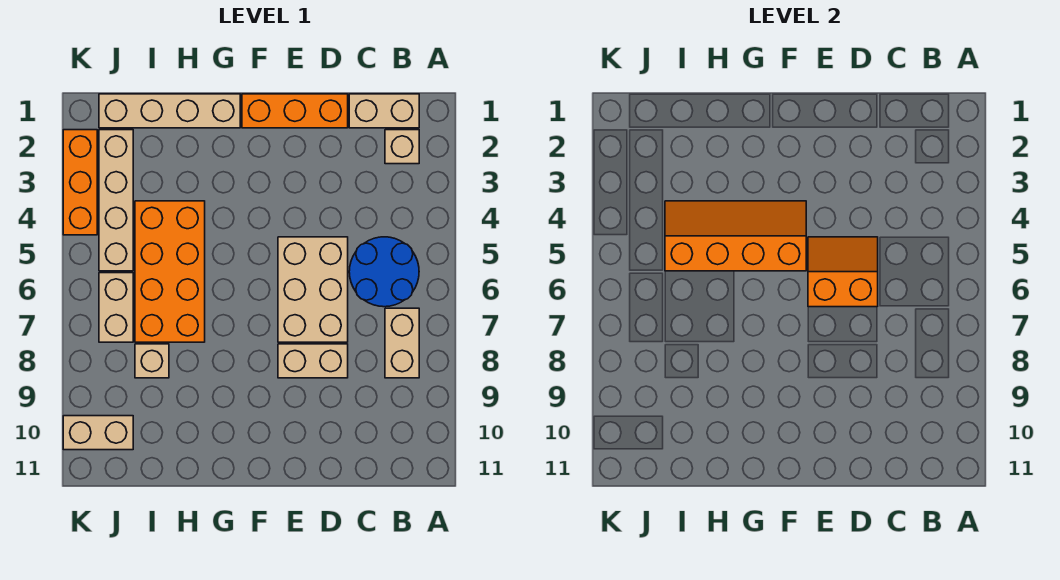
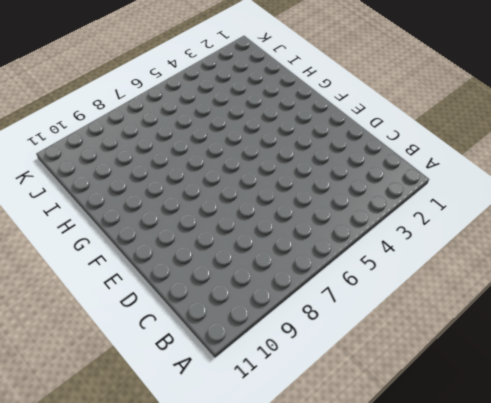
none -> tan 1x2 brick [349,94,419,128]
none -> tan 1x1 brick [385,130,419,164]
none -> blue 2x2 round brick [349,237,419,307]

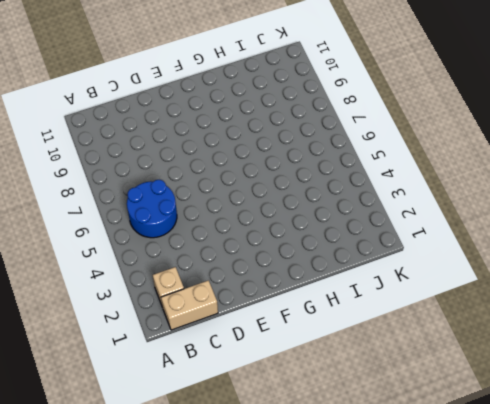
none -> tan 1x2 brick [385,308,419,378]
none -> orange 1x3 brick [242,94,348,128]
none -> tan 2x3 brick [278,237,348,342]

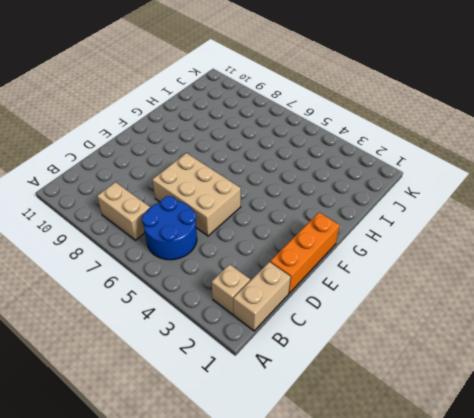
none -> tan 1x2 brick [278,344,348,378]
none -> tan 1x4 brick [99,94,240,128]
none -> orange 2x4 brick [135,201,205,342]

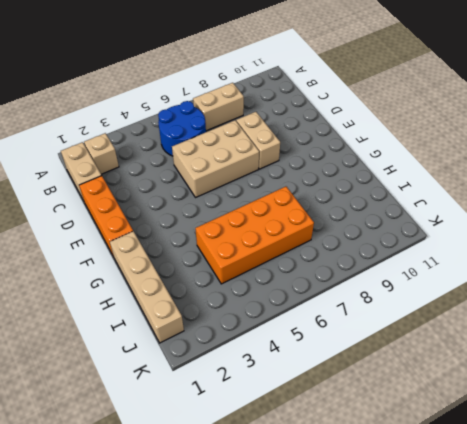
none -> tan 1x1 brick [135,344,169,378]
none -> tan 1x4 brick [99,130,133,271]
none -> tan 1x2 brick [99,273,133,342]

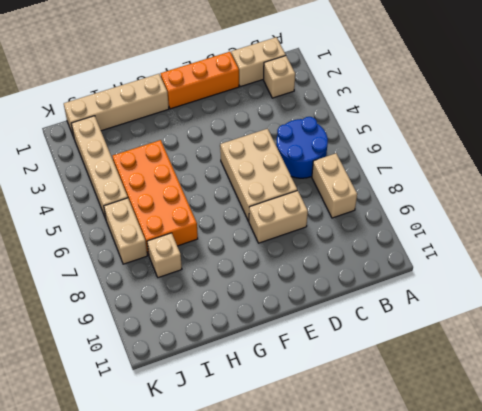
none -> tan 1x2 brick [63,416,133,450]
none -> orange 1x3 brick [63,130,97,235]
none -> orange 2x2 slope [808,237,878,307]

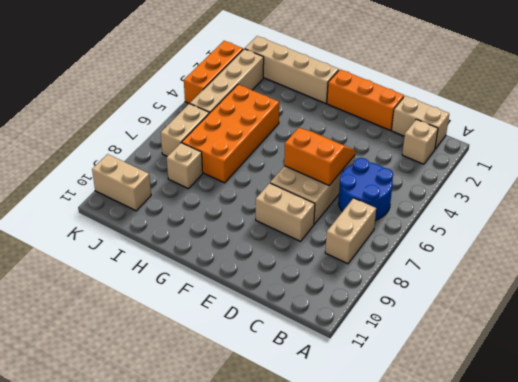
none -> orange 2x4 slope [665,201,806,271]

